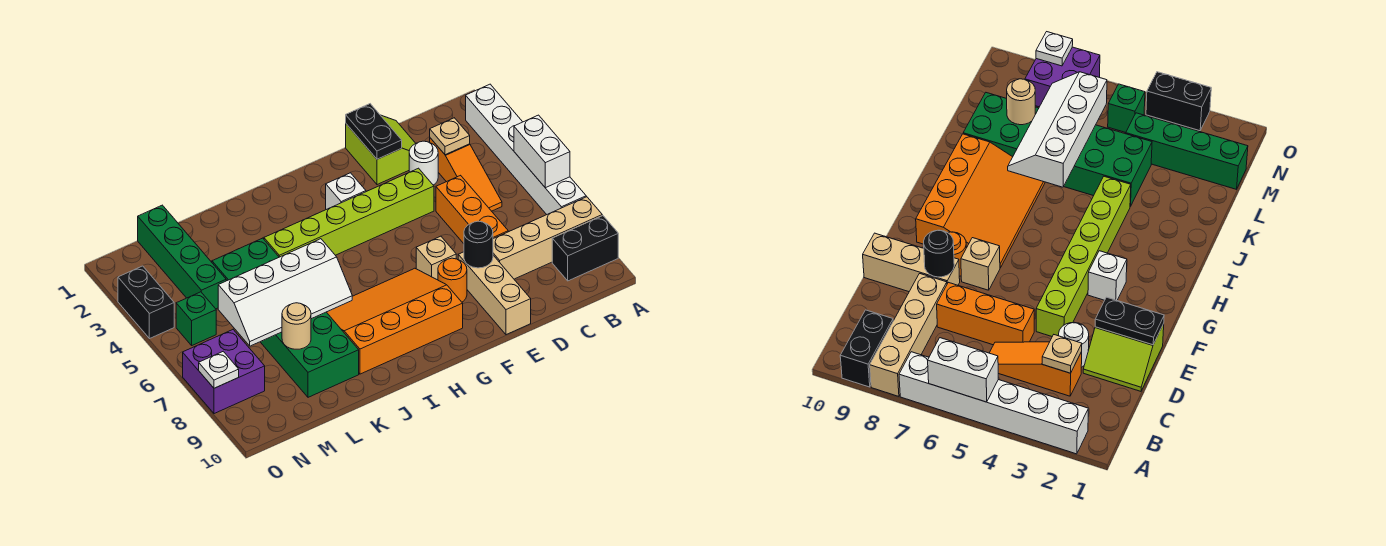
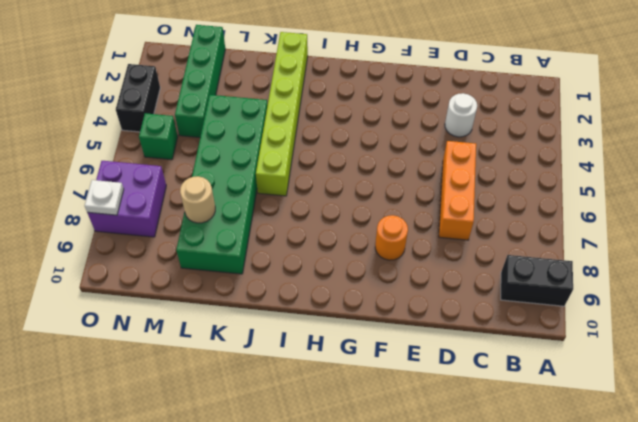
lime 1x6 brick [256,32,308,196] -> lime 1x6 brick turned to [264,168,434,257]
none -> white 1x6 brick [466,84,586,215]
none -> tan 1x4 brick [493,197,602,279]
none -> orange 1x3 slope [430,138,502,211]

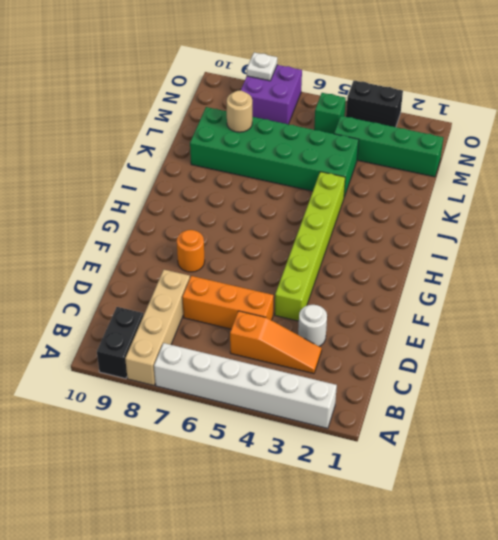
orange 1x3 slope [230,311,322,374] -> orange 1x3 slope turned to [430,138,502,211]
none -> lime 2x2 slope [346,115,416,185]
none -> tan 1x3 brick [458,252,531,335]
none -> tan 1x1 brick [416,236,456,280]

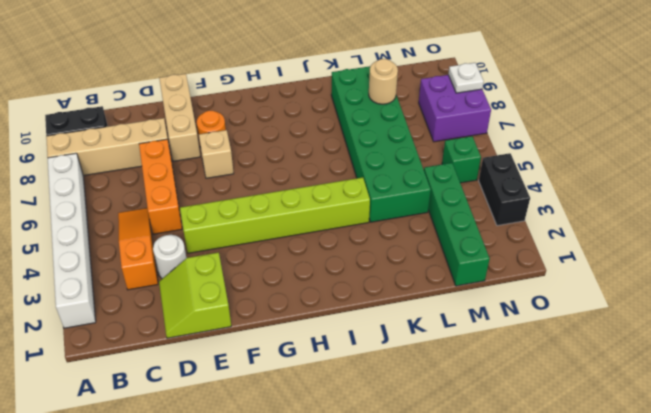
none -> white 1x1 brick [326,173,366,210]
none -> orange 3x4 slope [327,268,463,374]
none -> white 1x2 brick [514,115,570,188]

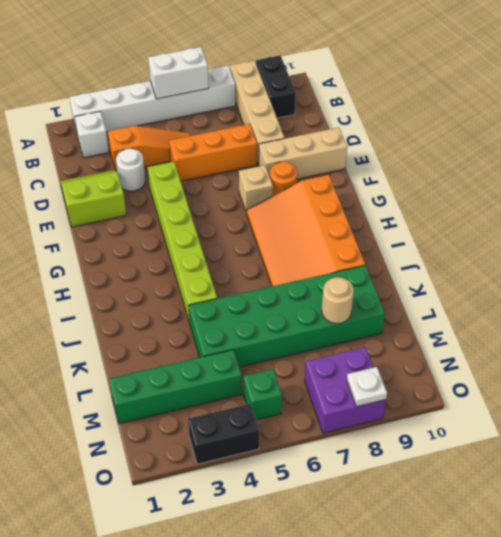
white 1x1 brick [75,111,109,158] -> white 1x1 brick moved to [326,173,366,210]
none -> tan 1x1 plate [430,118,470,155]
none -> black 1x2 plate [346,104,402,159]
none -> black 1x1 round brick [464,221,493,268]

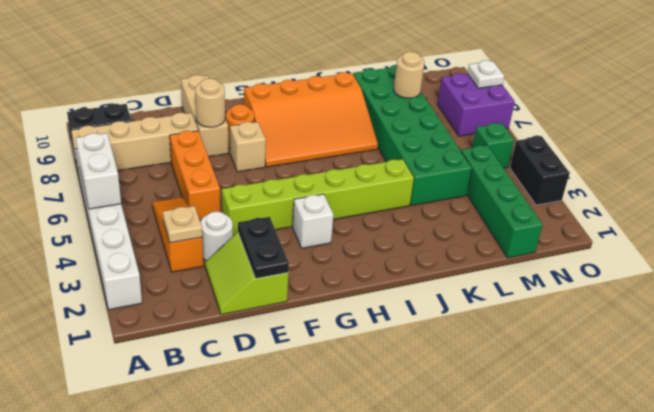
tan 1x1 round brick [195,78,225,127] -> black 1x1 round brick [464,221,493,268]
none -> white 2x4 slope [218,239,352,346]

